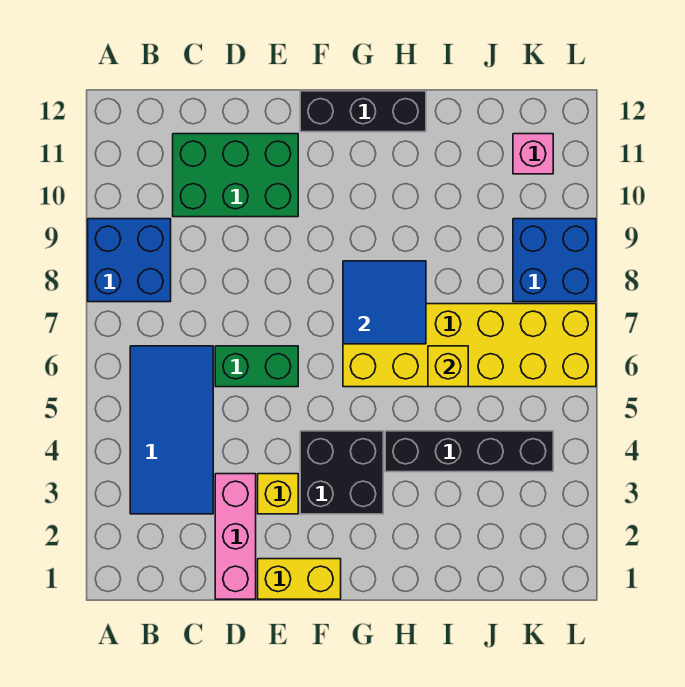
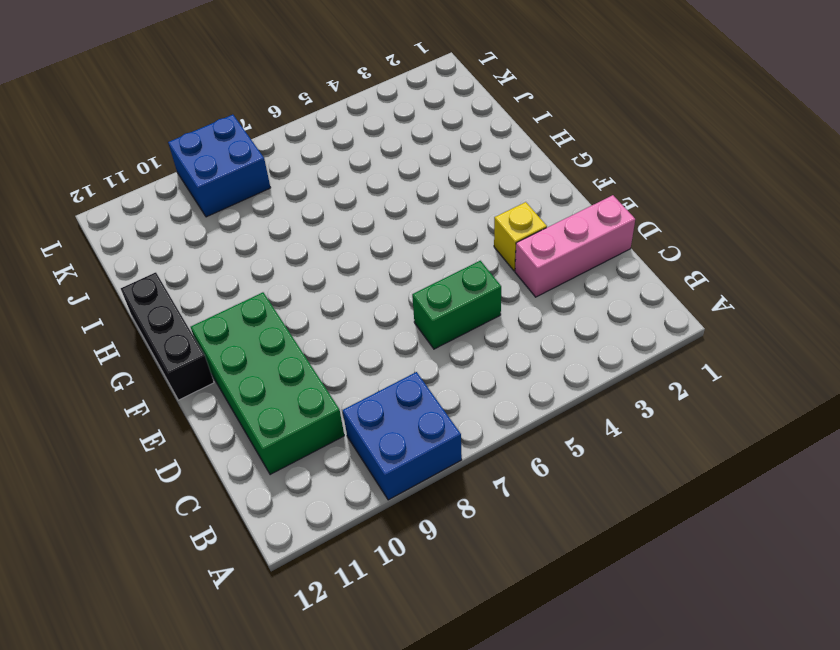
green 2x4 brick [191,292,344,475] -> green 2x3 brick [173,134,298,217]
green 1x2 brick [412,261,501,349] -> green 1x2 brick turned to [215,346,298,387]
none -> blue 2x4 tile [130,346,213,514]
none -> yellow 1x2 brick [258,559,341,599]
none -> black 2x2 brick [300,431,383,514]

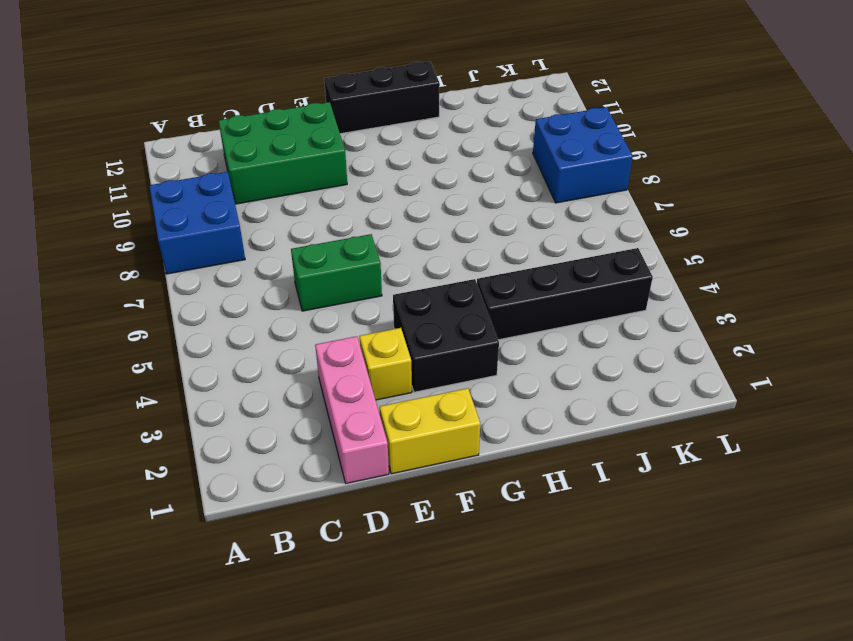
none -> blue 2x4 tile [130,346,213,514]
none -> yellow 2x6 brick [343,304,596,387]
none -> pink 1x1 brick [513,134,553,174]

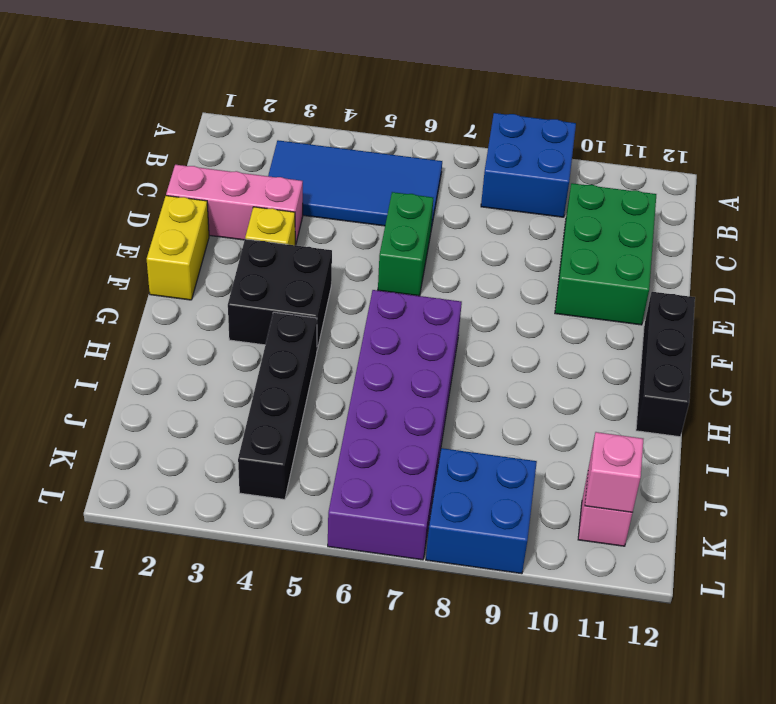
purple 2x6 brick [328,290,462,560] -> yellow 2x6 brick [343,304,596,387]
pink 1x1 brick [585,432,643,512] -> none
none -> blue 2x2 tile [343,261,426,344]
none -> yellow 1x1 brick [428,346,468,387]

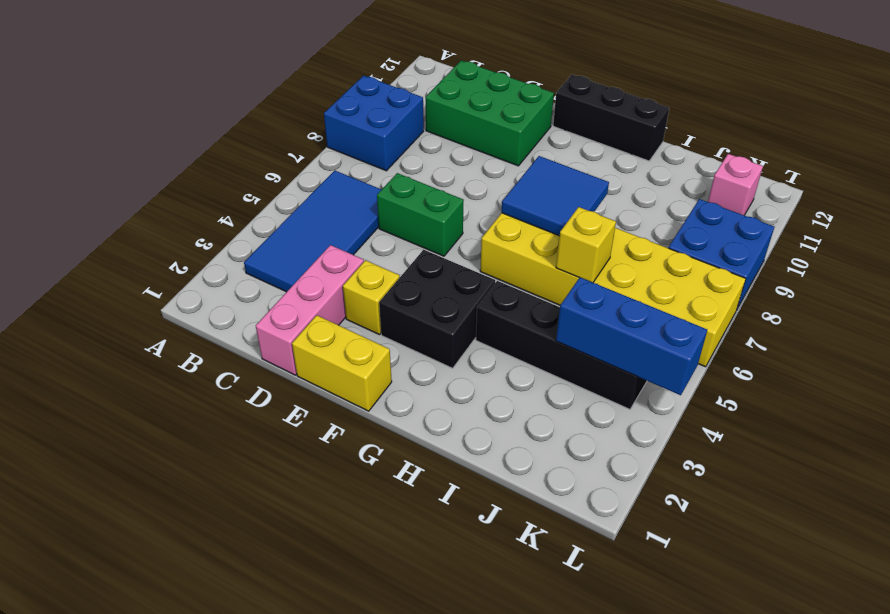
blue 1x3 brick [556,277,707,395] -> none

